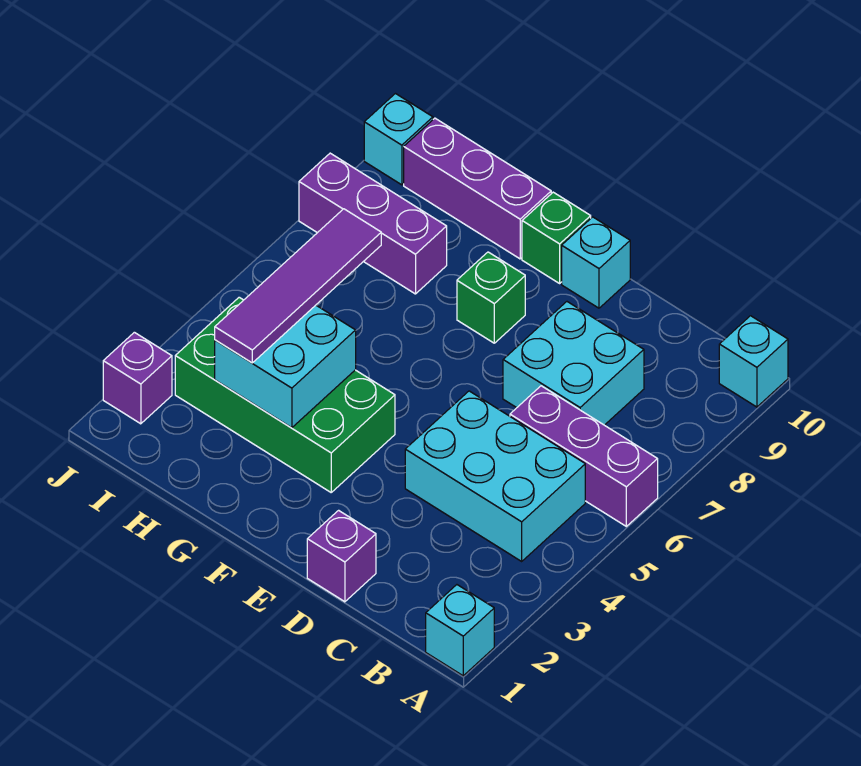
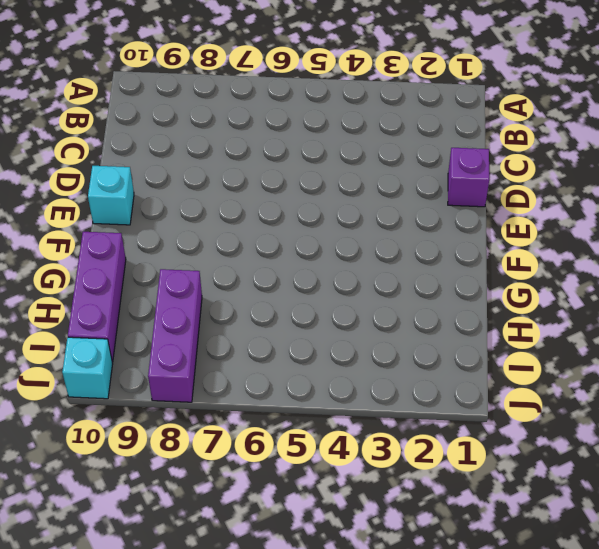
none -> cyan 1x1 brick [426,585,494,676]
none -> purple 1x3 brick [510,386,658,526]
none -> cyan 1x1 brick [719,316,788,407]

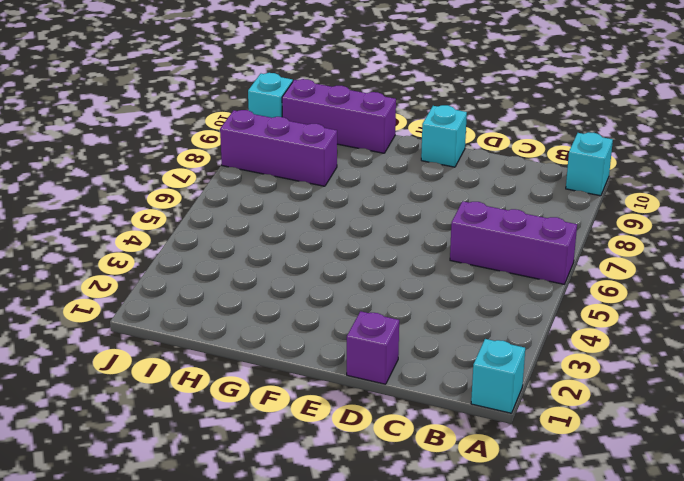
none -> cyan 2x3 brick [405,391,585,561]
none -> cyan 2x2 brick [503,302,644,425]
none -> green 2x4 brick [175,297,395,492]

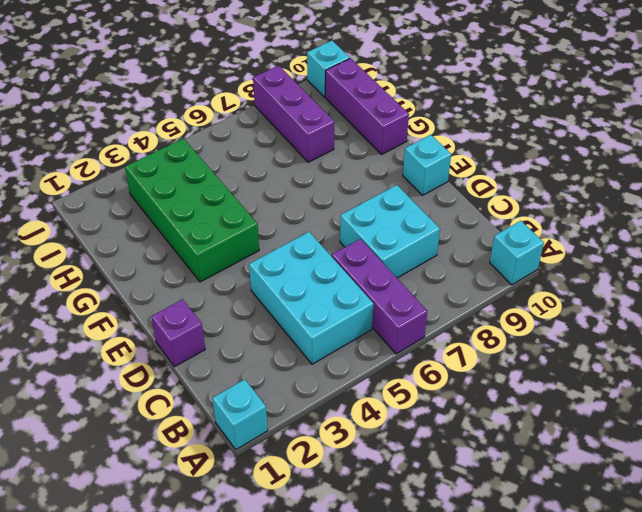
none -> green 1x1 brick [457,252,525,343]
none -> green 1x1 brick [522,192,591,283]
none -> purple 1x1 brick [103,332,172,424]

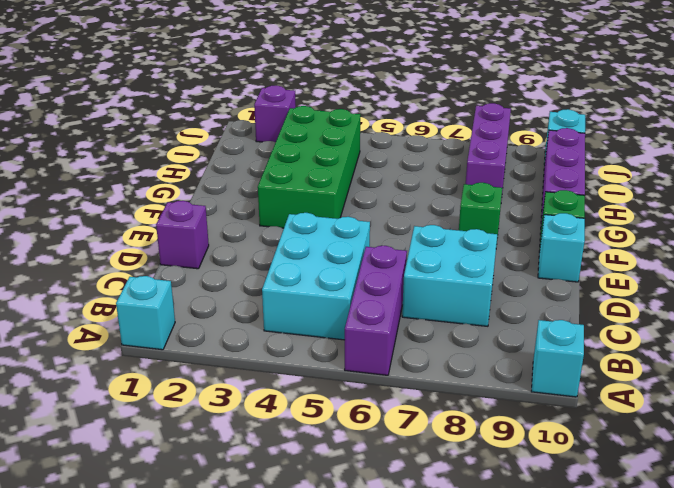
none -> cyan 2x2 brick [215,305,356,428]
none -> purple 1x4 tile [215,209,381,363]

